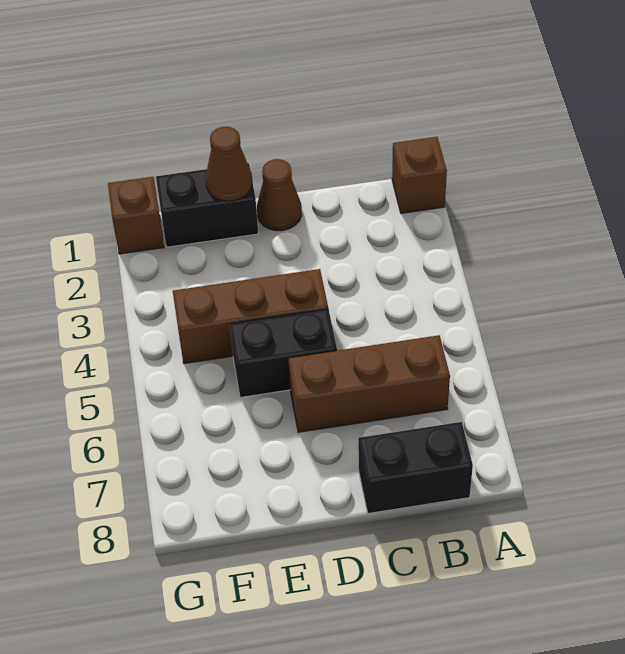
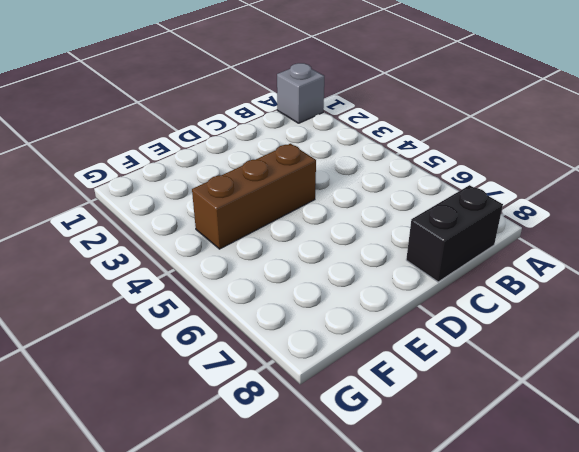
grey 1x1 brick [277,63,324,123] -> brown 1x1 brick [392,137,447,213]
none -> brown 1x3 brick [288,335,450,432]
none -> brown 1x1 cone [257,159,302,231]

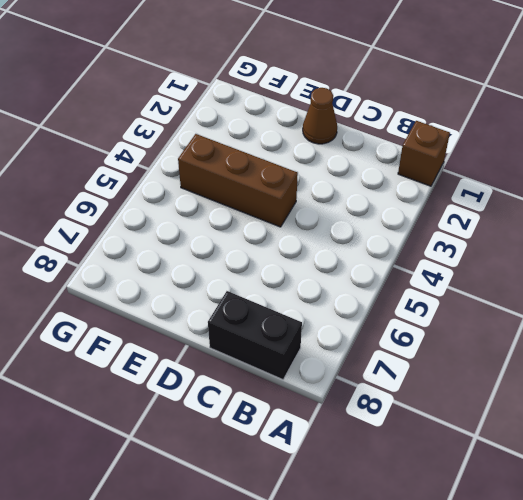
none -> brown 1x3 brick [288,335,450,432]
none -> black 1x2 brick [230,309,337,397]

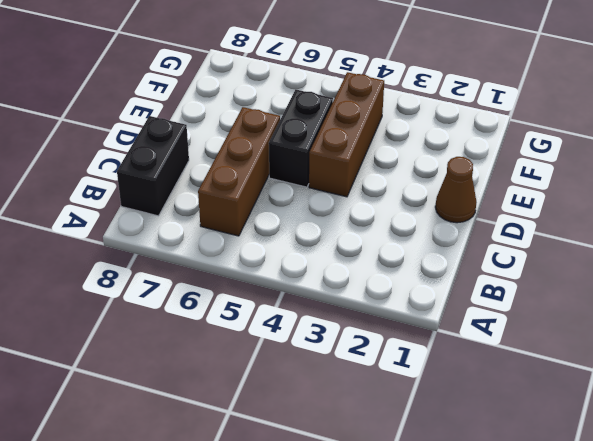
none -> brown 1x1 brick [392,137,447,213]
none -> black 1x2 brick [156,163,258,247]

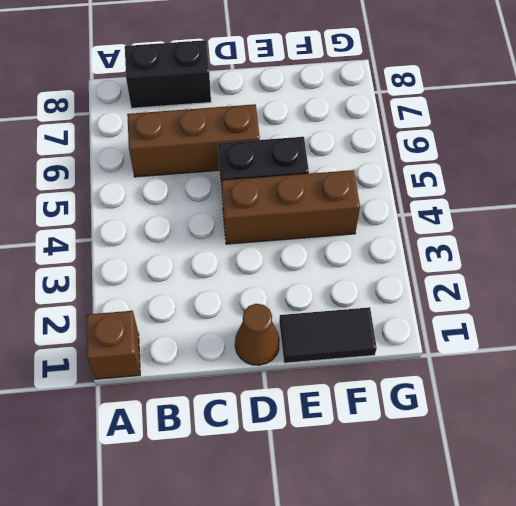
black 1x2 tile [279,307,377,363] -> black 1x2 brick [156,163,258,247]
none -> brown 1x1 brick [108,177,164,254]
none -> brown 1x1 cone [206,127,252,201]

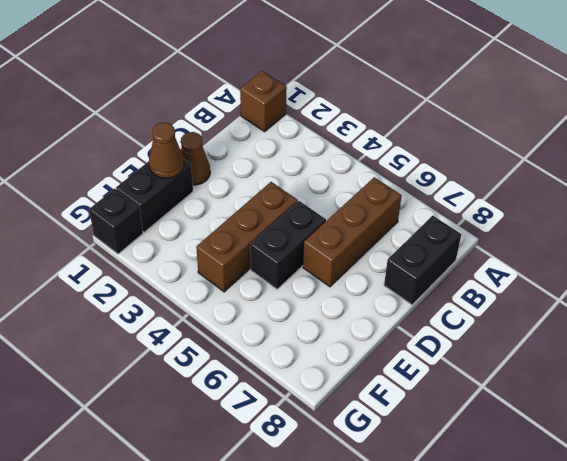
black 1x1 brick [89,189,143,254] -> brown 1x1 brick [108,177,164,254]

